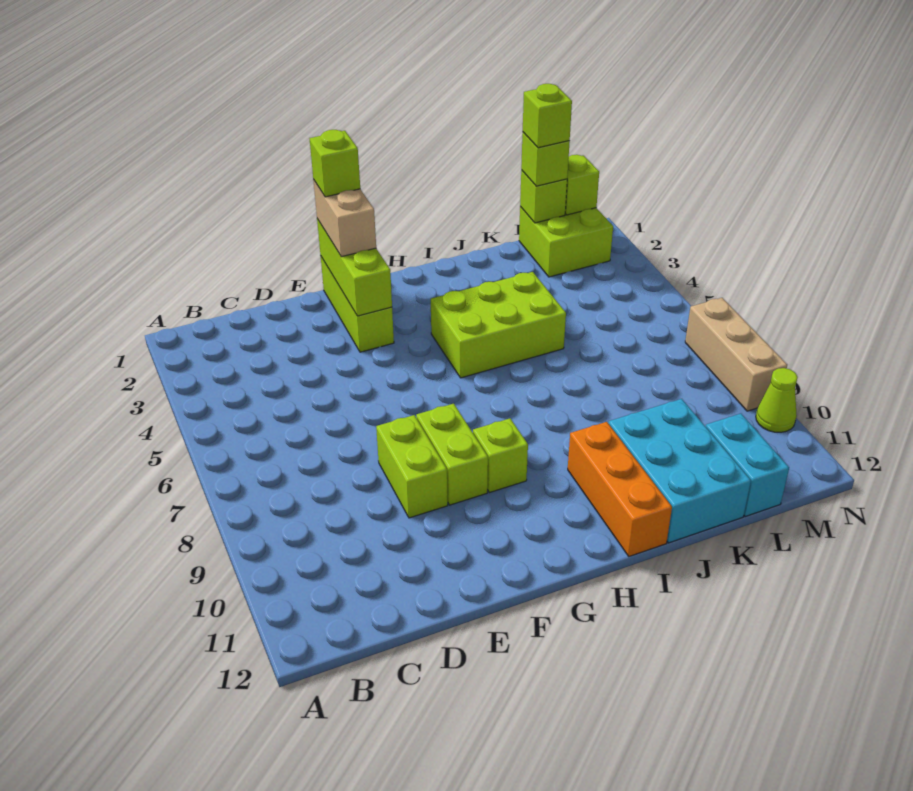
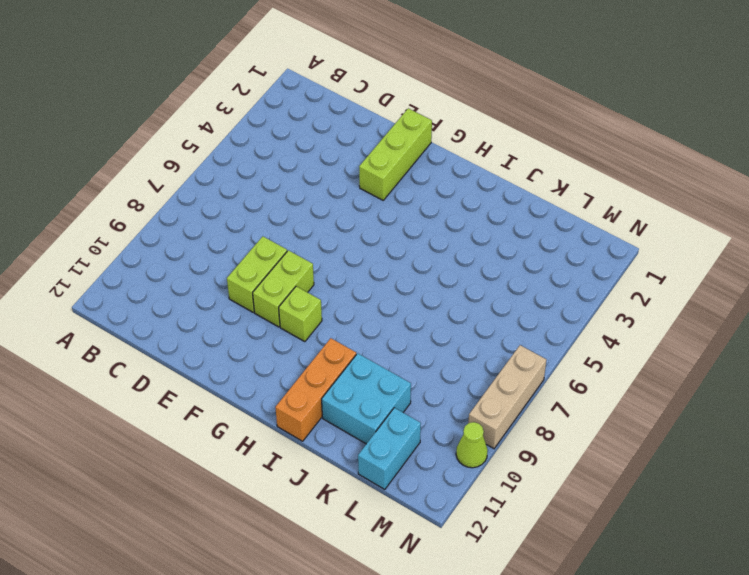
cyan 2x2 brick [322,353,411,444] -> cyan 2x3 brick [608,399,751,543]
none -> lime 2x3 brick [431,272,566,378]
none -> lime 2x2 brick [519,207,613,277]
none -> lime 1x3 brick [317,219,392,316]

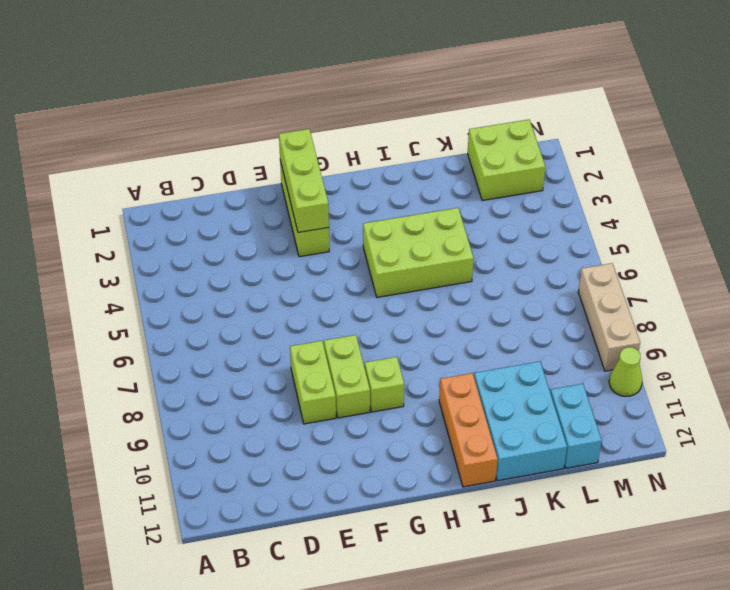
none -> lime 1x1 brick [520,170,567,223]
none -> lime 1x1 brick [565,155,599,215]
none -> tan 1x2 brick [313,180,376,257]

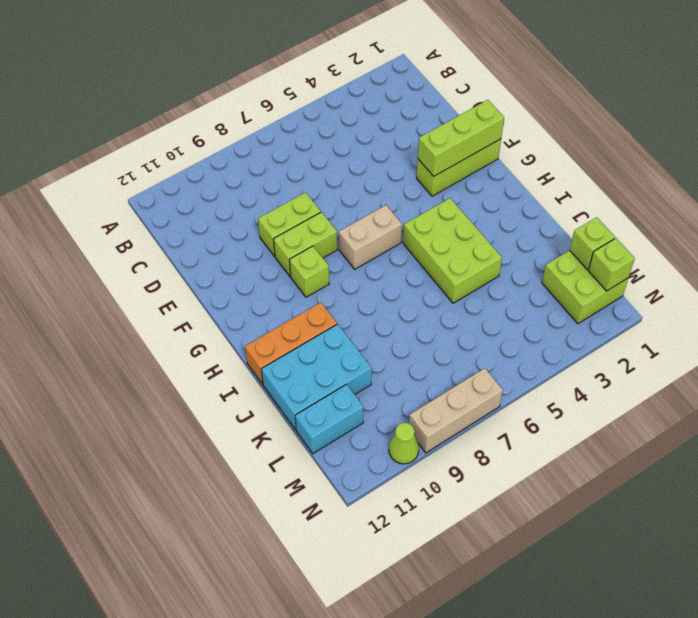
tan 1x2 brick [339,205,402,269] -> tan 1x2 brick moved to [313,180,376,257]
none -> lime 1x1 brick [521,132,570,186]
none -> lime 1x1 brick [310,130,360,197]
none -> lime 1x1 brick [523,84,572,148]

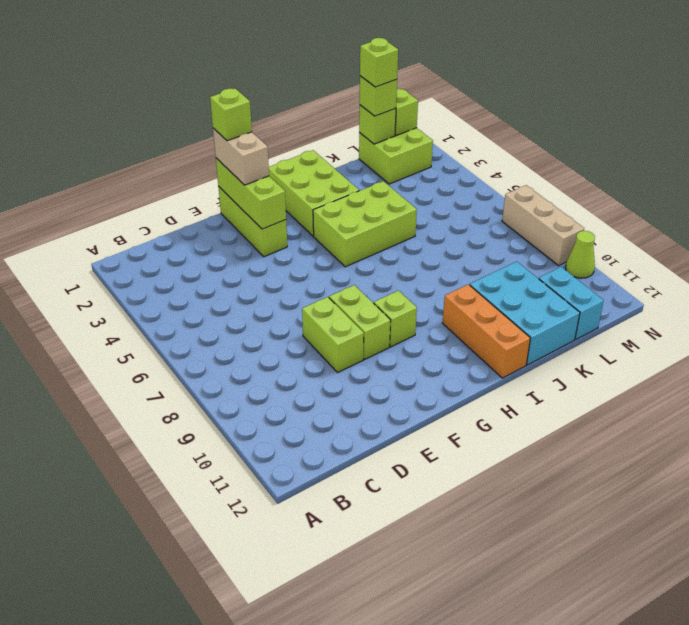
lime 2x3 brick [269,150,359,236] -> none

